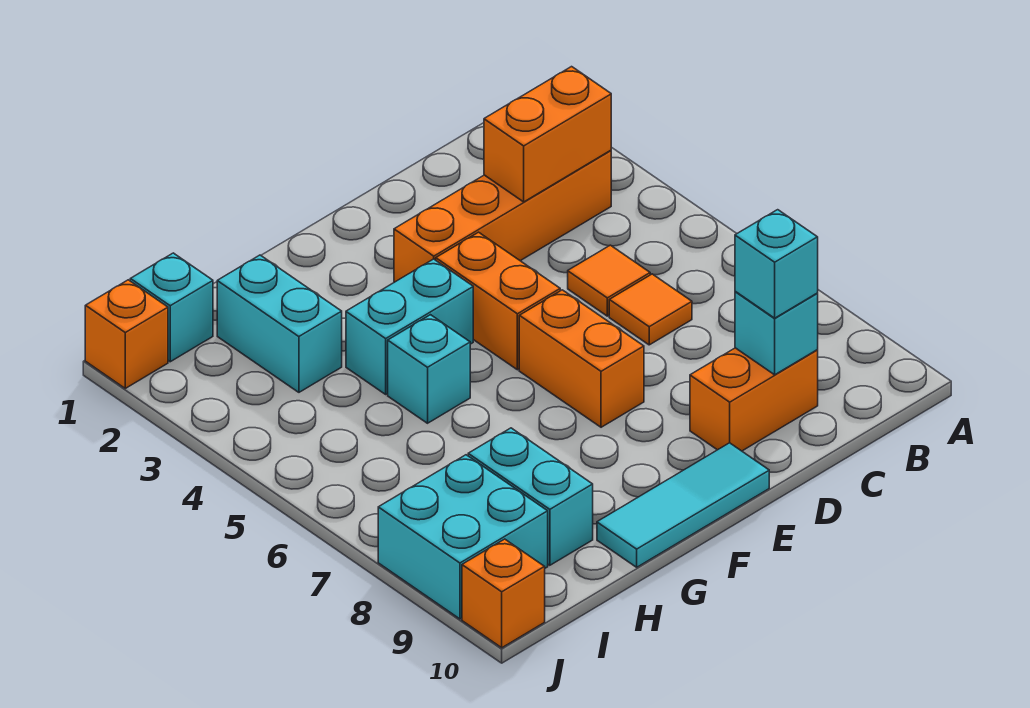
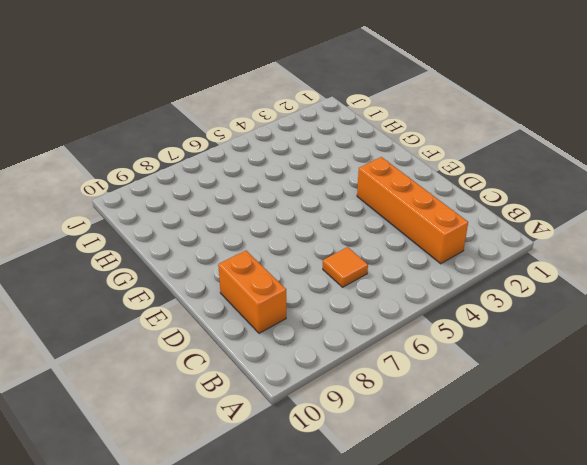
none -> orange 1x1 tile [568,245,650,316]
none -> orange 1x2 brick [436,232,560,370]
none -> orange 1x2 brick [519,290,644,427]

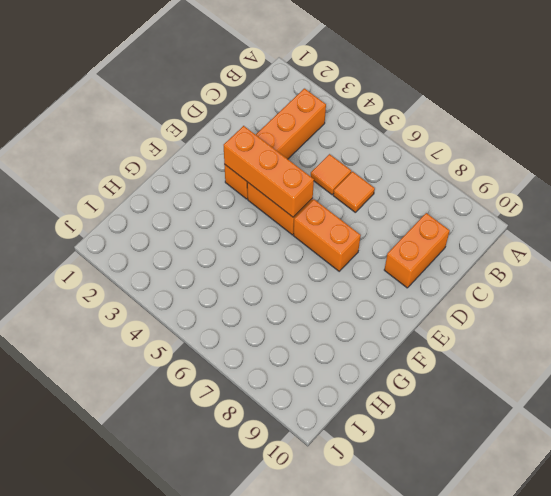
orange 1x3 brick [224,126,314,217] -> none
none -> cyan 1x3 tile [597,443,769,567]
none -> cyan 1x2 brick [346,259,473,394]
none -> cyan 1x1 brick [388,315,470,423]

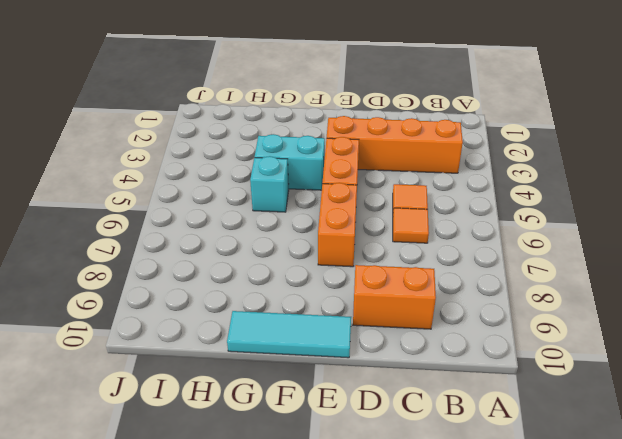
none -> cyan 1x2 brick [217,255,342,392]
none -> cyan 1x2 brick [468,428,593,565]
none -> cyan 1x1 brick [130,253,213,362]

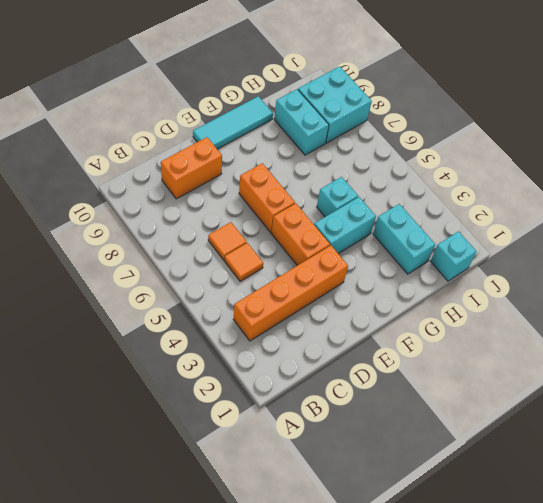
none -> orange 1x1 brick [85,280,168,388]
none -> orange 1x1 brick [462,539,545,648]
none -> orange 1x2 brick [484,67,611,202]

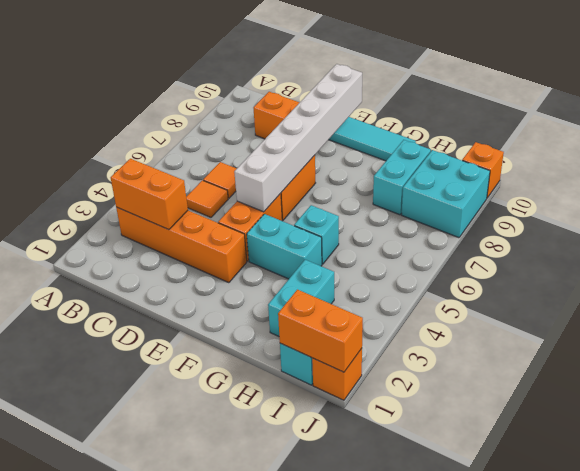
white 1x6 brick [234,64,362,212] -> none
orange 1x2 brick [278,290,363,372] -> none
none -> cyan 1x1 brick [735,291,818,375]
none -> cyan 1x1 brick [735,210,818,318]

